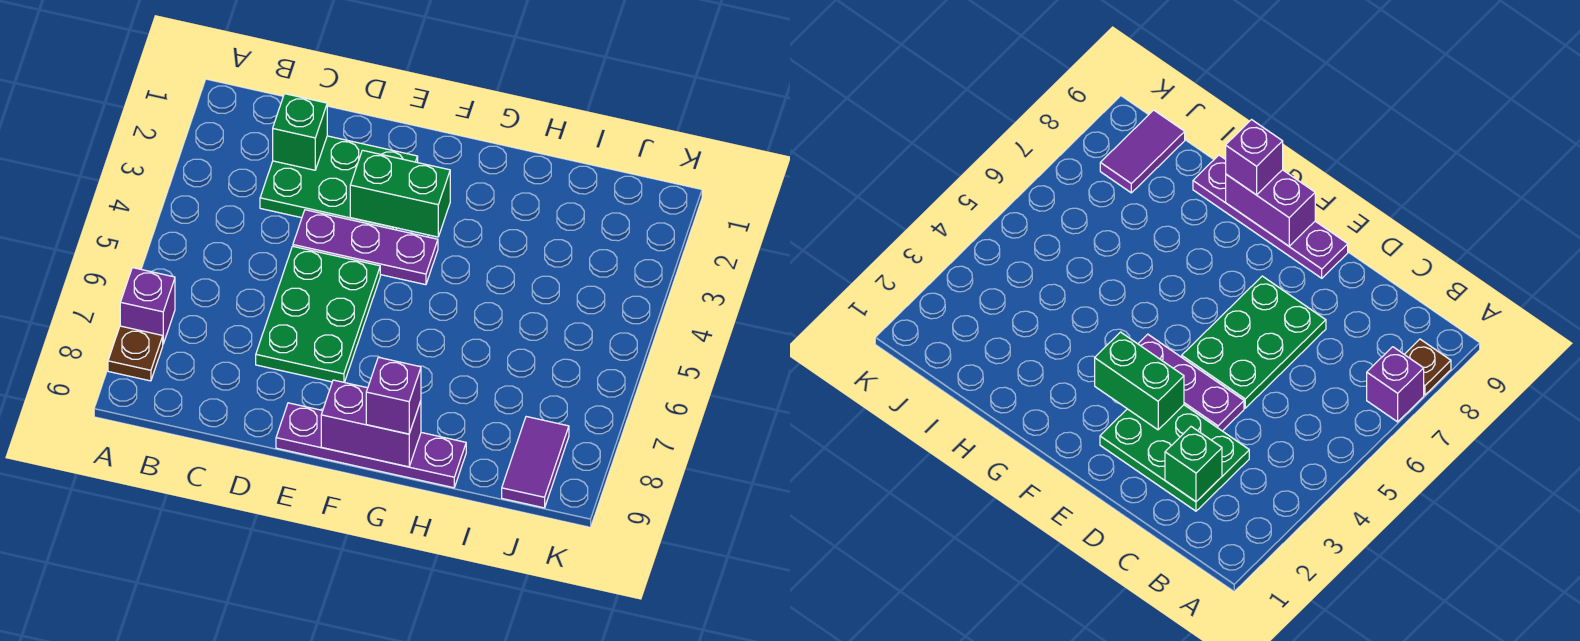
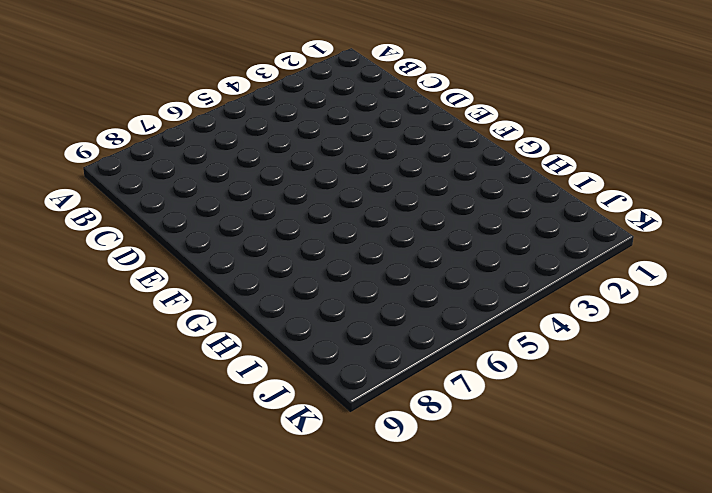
none -> purple 1x1 brick [120,268,175,344]
none -> brown 1x1 plate [108,326,163,381]

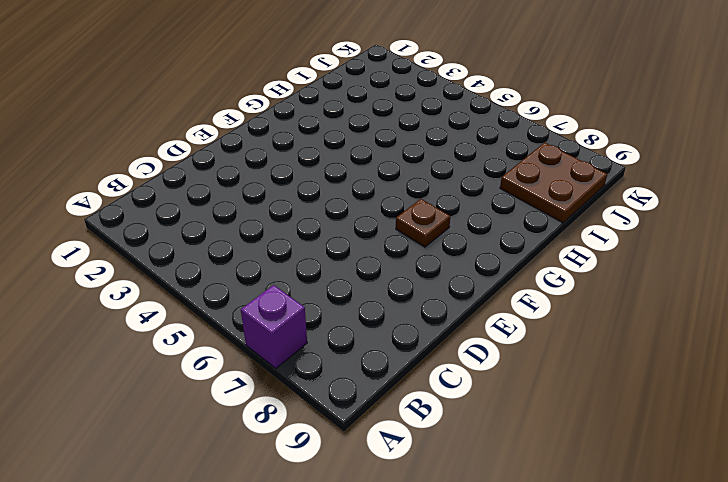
brown 1x1 plate [396,199,450,247] -> brown 1x1 plate moved to [108,326,163,381]
brown 2x2 plate [500,142,607,223] -> purple 1x2 tile [502,417,569,508]
none -> green 2x3 plate [260,136,418,230]
none -> purple 1x3 plate [293,210,438,285]

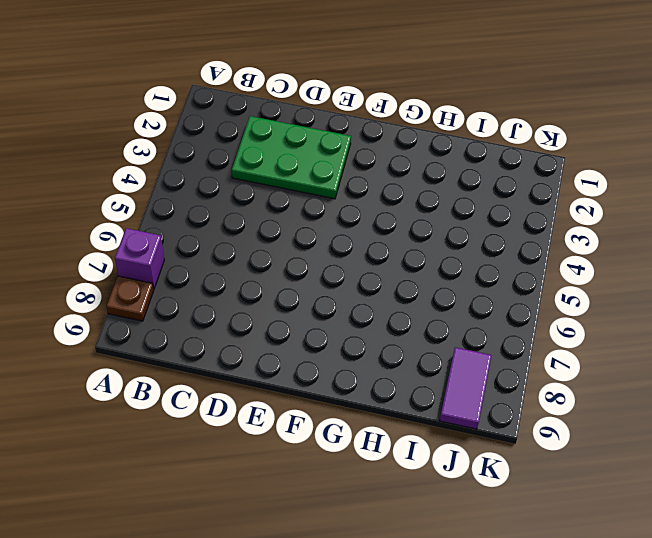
none -> purple 1x3 plate [293,210,438,285]
none -> green 2x3 plate [256,246,380,382]

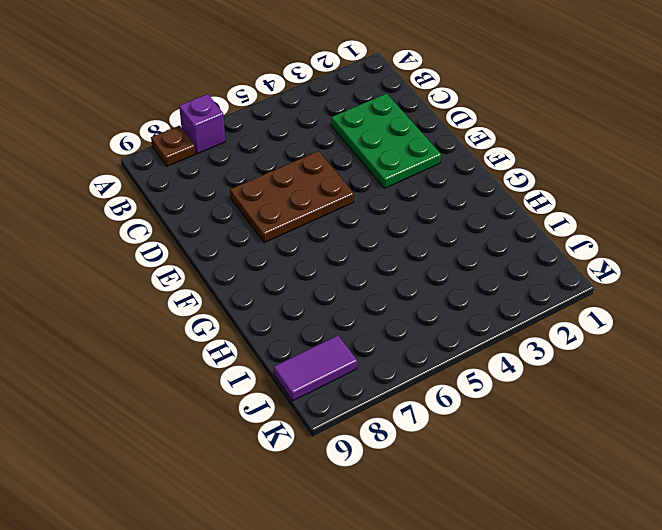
brown 2x3 plate [230,151,354,243] -> green 2x3 plate [256,246,380,382]
none -> purple 1x3 plate [293,210,438,285]
none -> purple 1x4 plate [276,403,466,488]

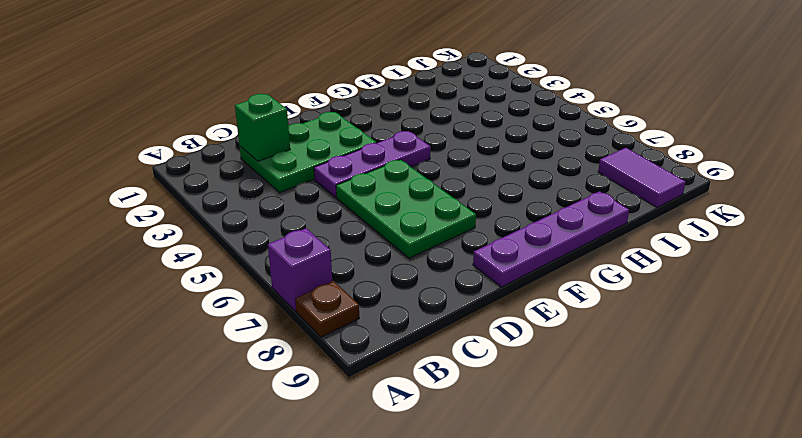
none -> green 1x2 brick [350,150,450,237]
none -> purple 1x2 brick [321,380,421,467]

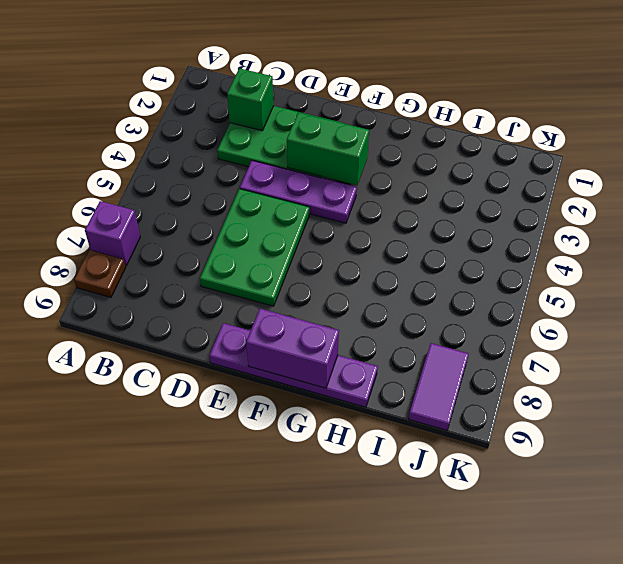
none -> purple 1x1 brick [366,357,421,434]

